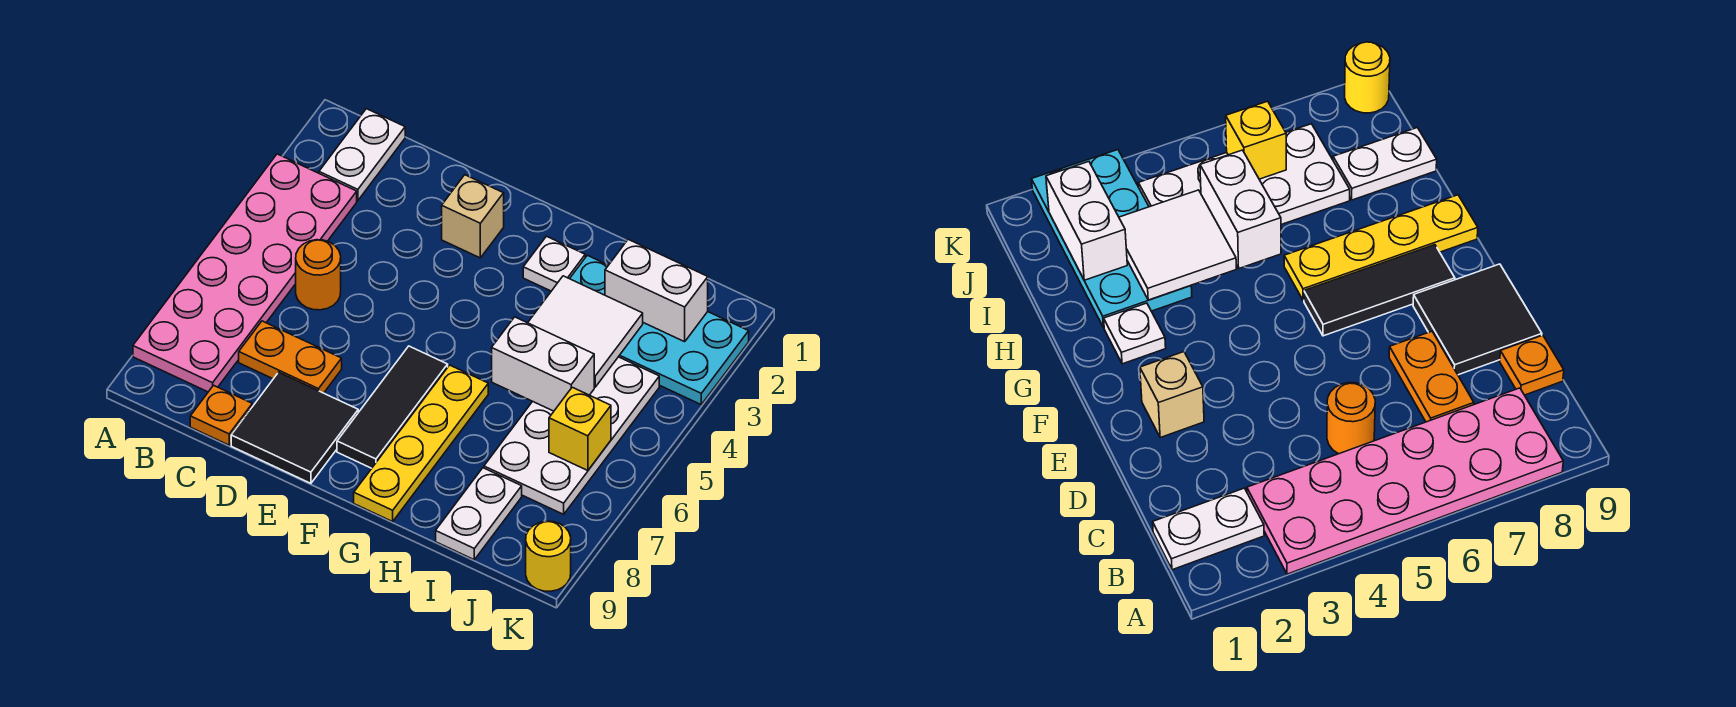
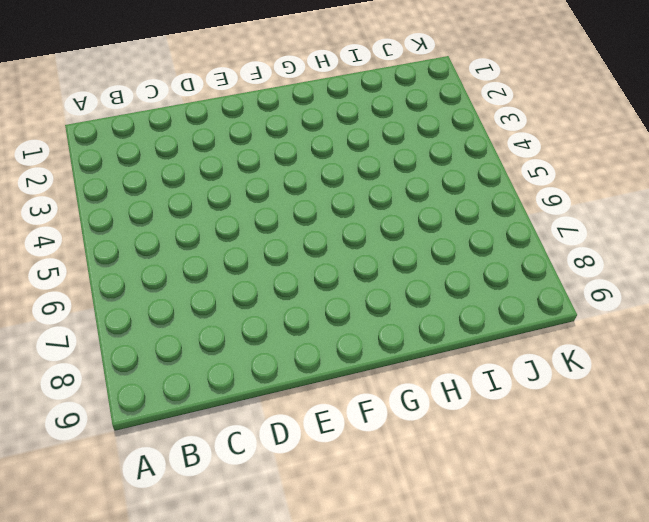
none -> pink 2x6 plate [133,154,357,392]
none -> white 1x2 plate [319,109,405,201]
none -> orange 1x1 round brick [296,240,341,310]

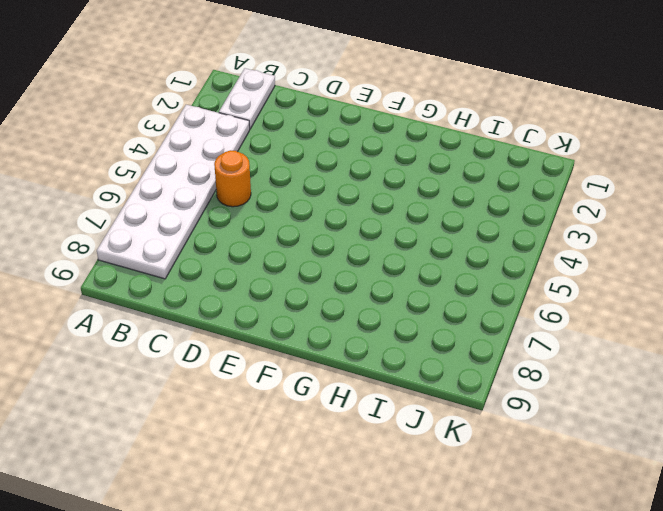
white 2x6 plate [97,105,250,279] -> pink 2x6 plate [133,154,357,392]
none -> orange 1x2 plate [239,321,342,393]
none -> orange 1x1 plate [190,385,252,445]
none -> black 2x2 tile [231,372,358,483]

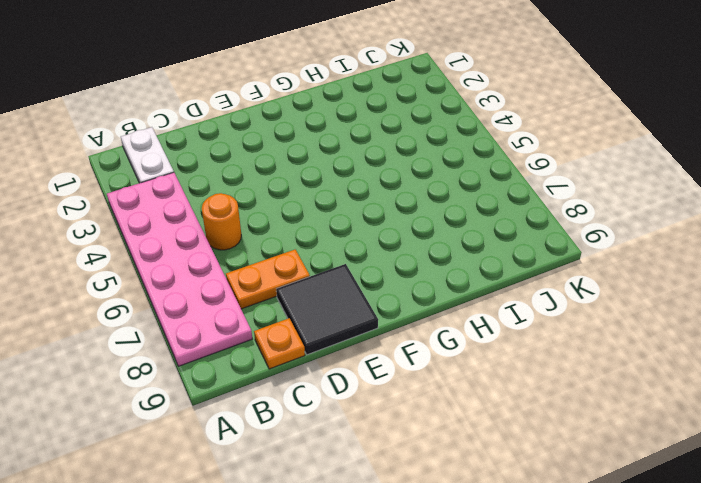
none -> tan 1x1 brick [442,175,504,258]
none -> black 1x3 tile [337,346,448,468]
none -> white 1x1 plate [523,236,585,291]

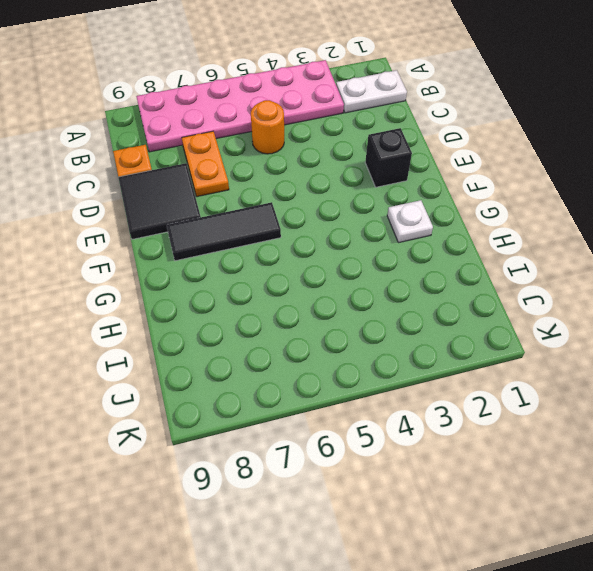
black 1x1 brick [365,128,412,187] -> tan 1x1 brick [442,175,504,258]
none -> yellow 1x4 plate [354,365,488,522]
none -> cyan 2x4 plate [570,255,749,404]
none -> white 2x4 plate [484,357,659,514]

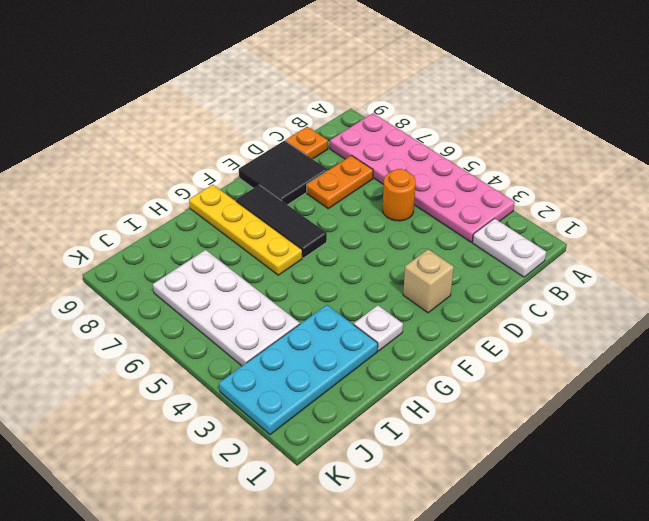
none -> white 1x2 plate [436,468,522,560]
none -> yellow 1x1 round brick [526,521,571,591]
none -> white 2x2 tile [528,276,643,387]

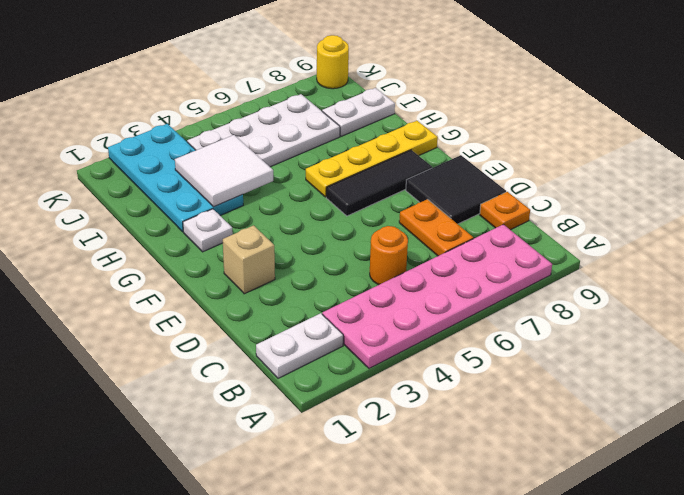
none -> white 1x2 brick [492,317,594,411]
none -> white 1x2 brick [605,239,708,342]
none -> yellow 1x1 brick [549,387,611,471]

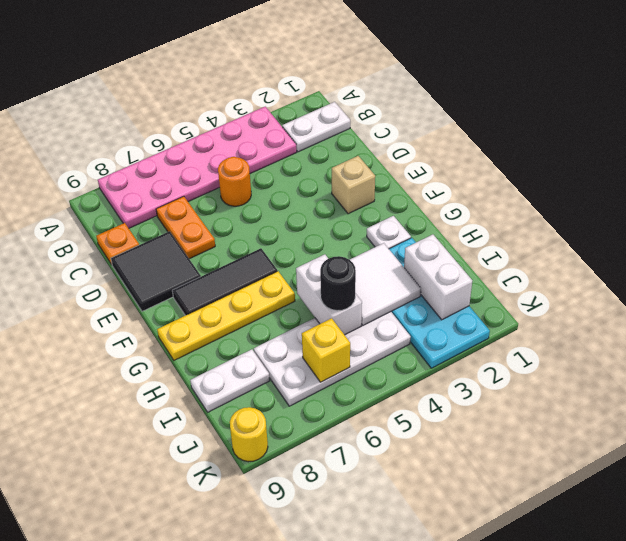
black 1x1 round brick [320,256,356,311] -> none

